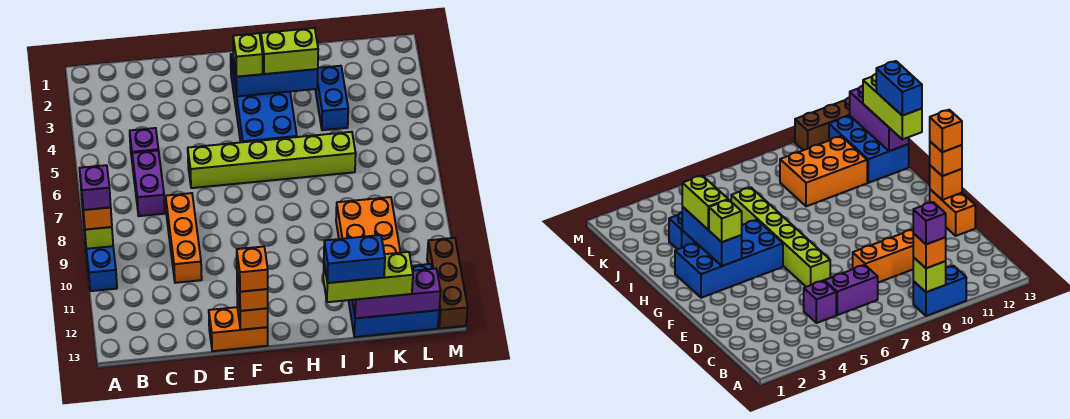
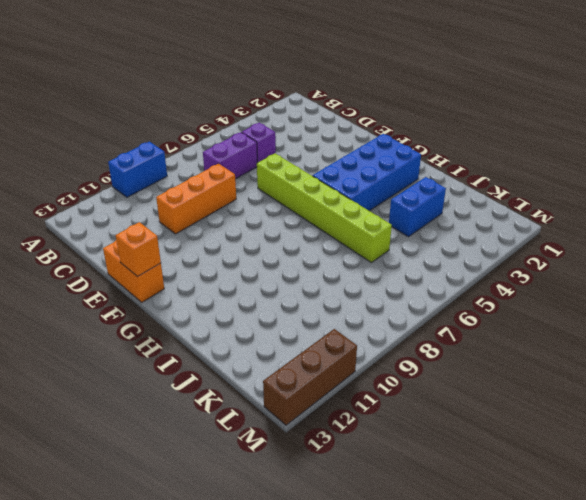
none -> orange 2x3 brick [336,197,400,254]
none -> blue 2x3 brick [349,264,439,337]
none -> lime 1x1 brick [83,218,113,249]

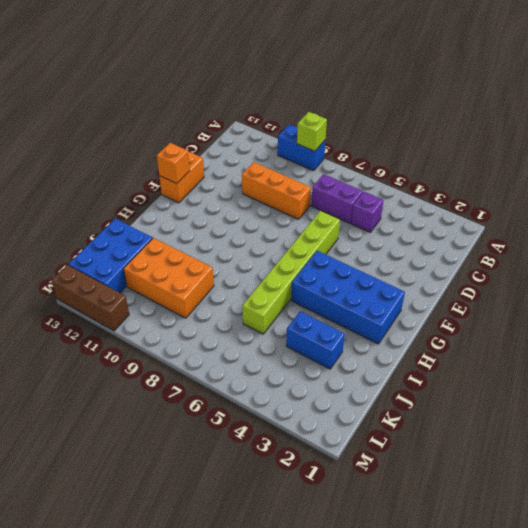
none -> blue 1x3 brick [233,57,318,96]
none -> purple 1x3 brick [352,269,441,318]
none -> orange 1x1 brick [81,193,112,230]

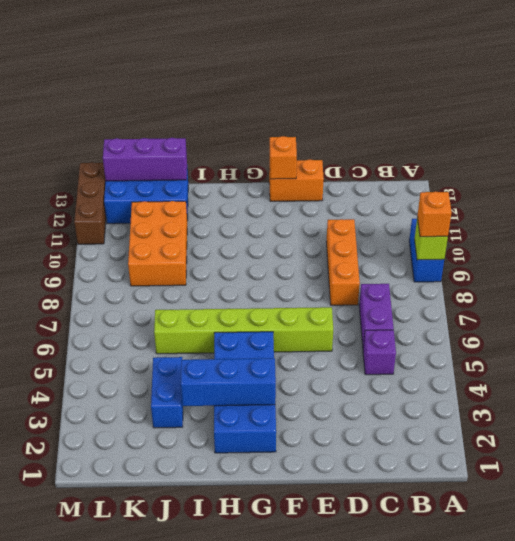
none -> orange 1x1 brick [237,273,268,311]
none -> lime 1x1 brick [233,33,263,77]
none -> lime 1x2 brick [261,28,318,74]

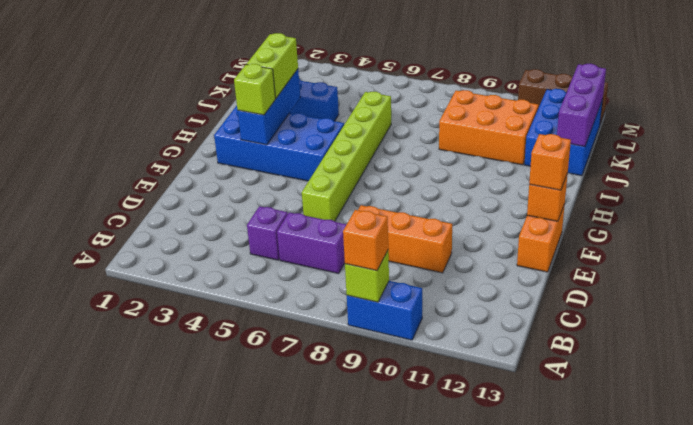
none -> lime 1x3 brick [323,252,413,302]
none -> purple 1x1 brick [80,165,111,210]
none -> orange 1x1 brick [237,246,268,292]

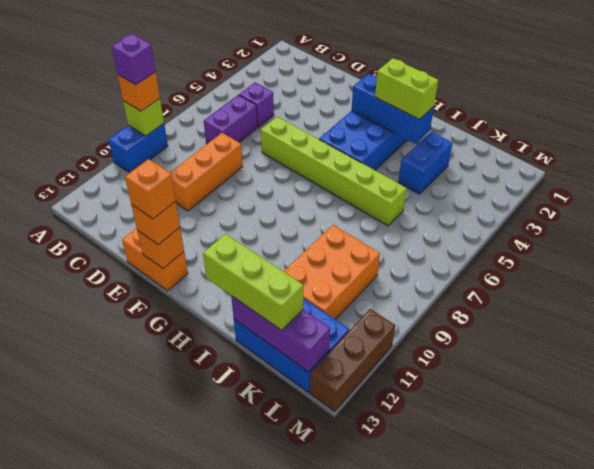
none -> lime 1x1 brick [233,33,263,77]
none -> blue 1x2 brick [324,235,385,283]

